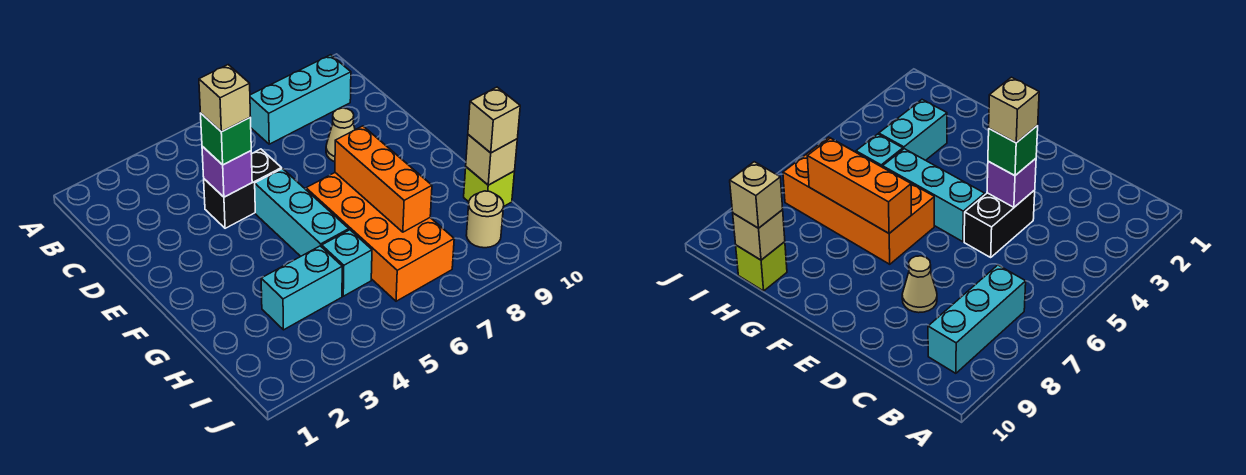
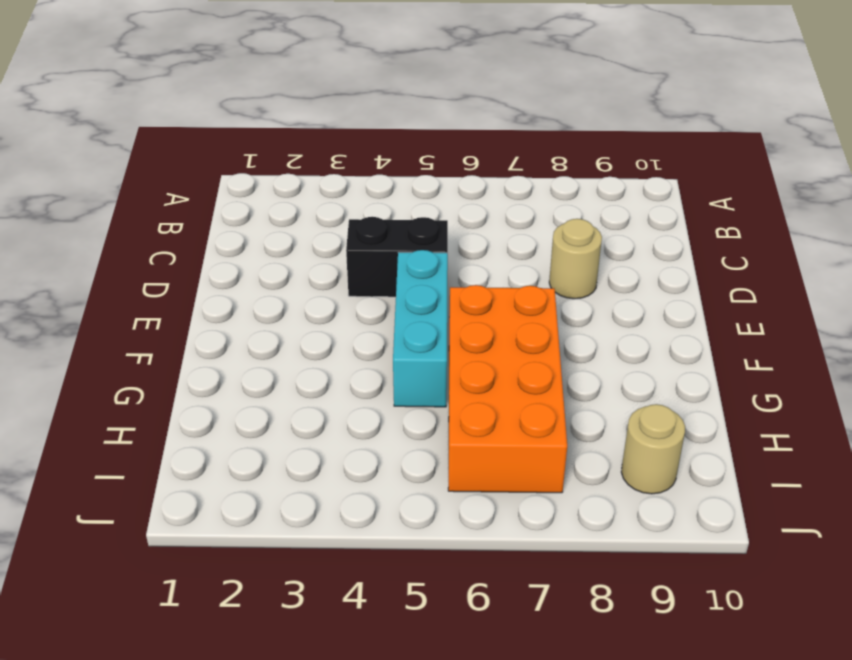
tan 1x1 round brick [549,219,602,299] -> tan 1x1 cone [326,108,355,162]
none -> cyan 1x3 brick [250,55,351,144]
none -> cyan 1x2 brick [261,246,342,330]
none -> cyan 1x1 brick [322,230,372,296]

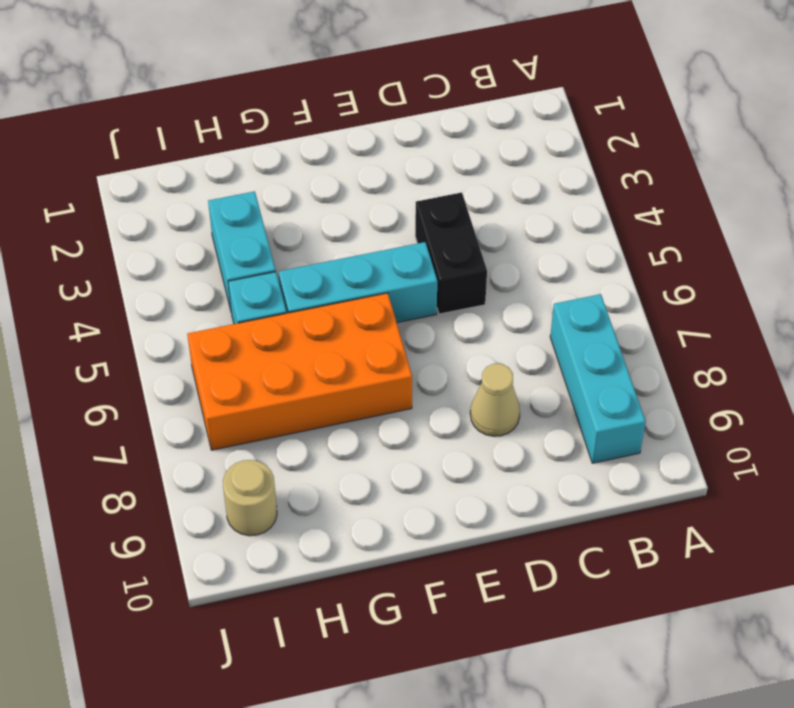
none -> lime 1x1 brick [464,167,515,206]
none -> purple 1x1 brick [202,146,252,197]
none -> orange 1x3 brick [335,126,432,232]

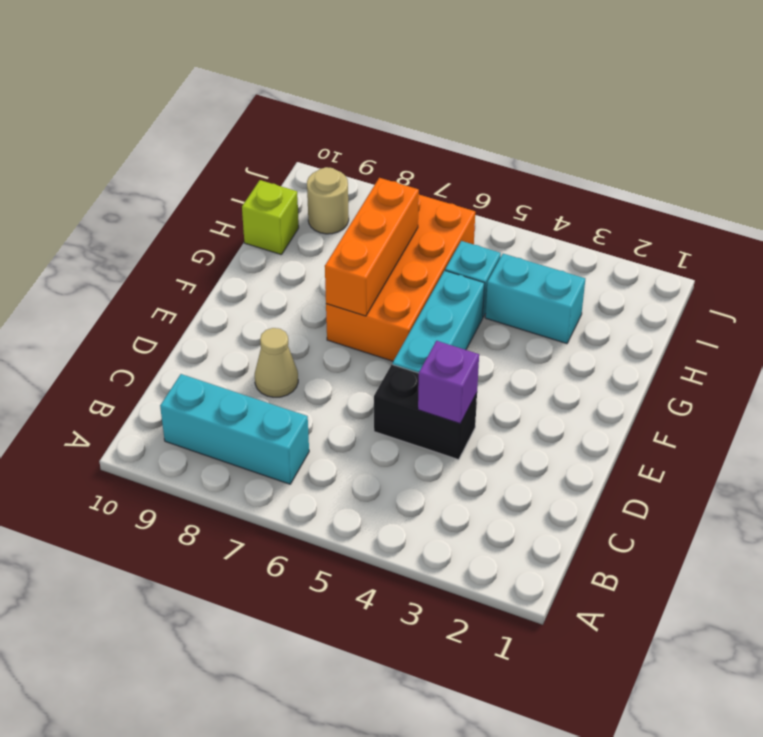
none -> tan 1x1 brick [466,135,517,185]
none -> green 1x1 brick [201,114,251,165]
none -> tan 1x1 brick [468,87,520,153]

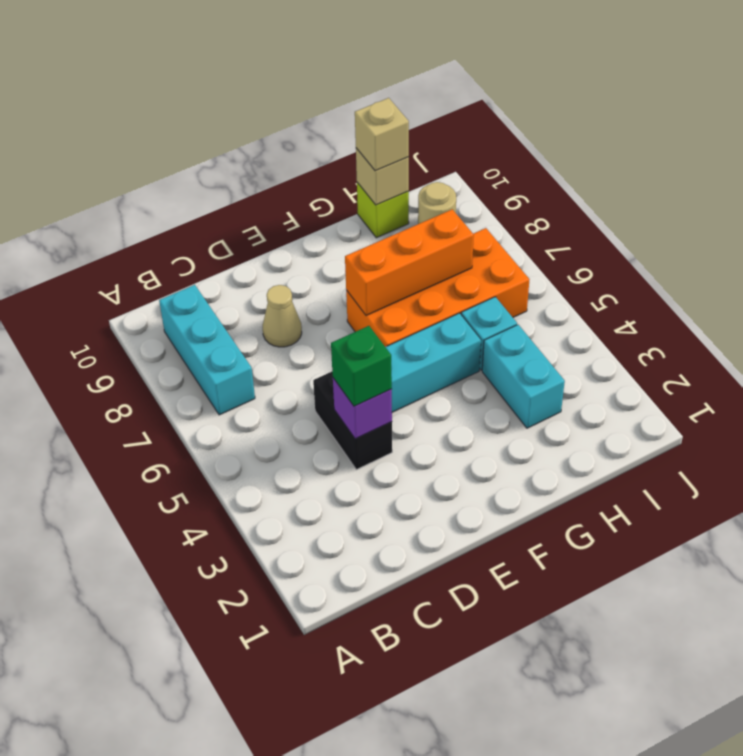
none -> tan 1x1 brick [199,65,251,132]

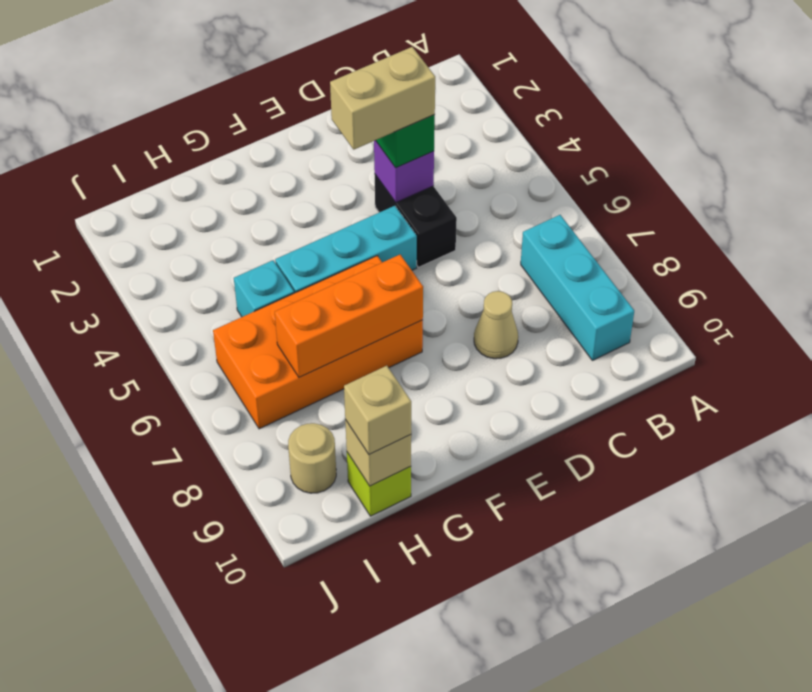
tan 1x2 brick [330,47,435,149] -> tan 1x1 brick [199,65,251,132]
none -> cyan 1x2 brick [261,246,342,330]

